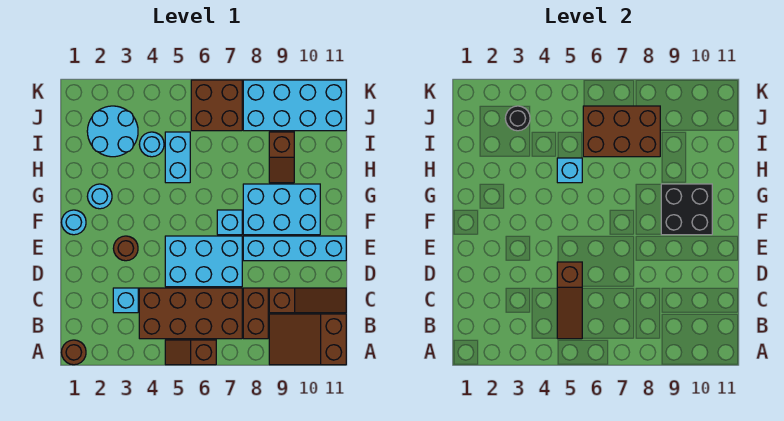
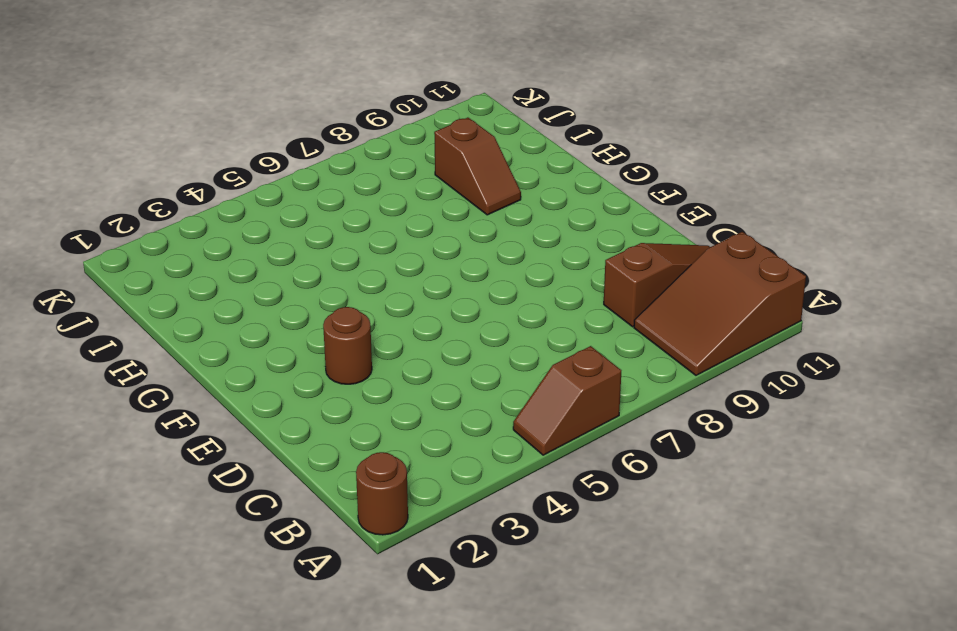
none -> brown 2x4 brick [139,288,242,339]
none -> brown 1x2 brick [243,288,268,339]
none -> cyan 1x1 brick [113,288,138,313]

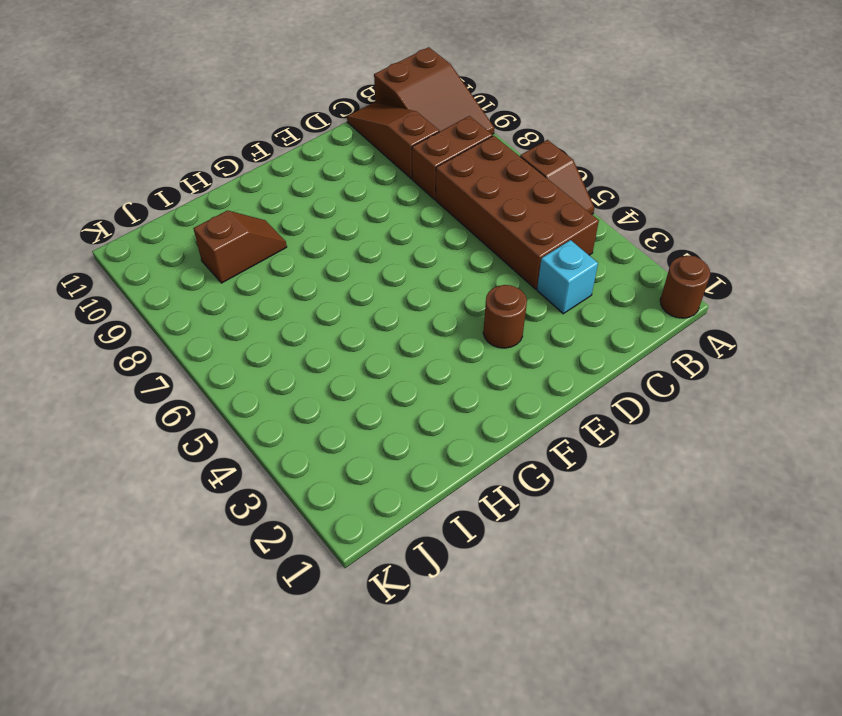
none -> cyan 2x3 brick [165,236,242,287]
none -> cyan 1x4 brick [243,236,346,261]
none -> cyan 1x1 round brick [61,210,86,235]

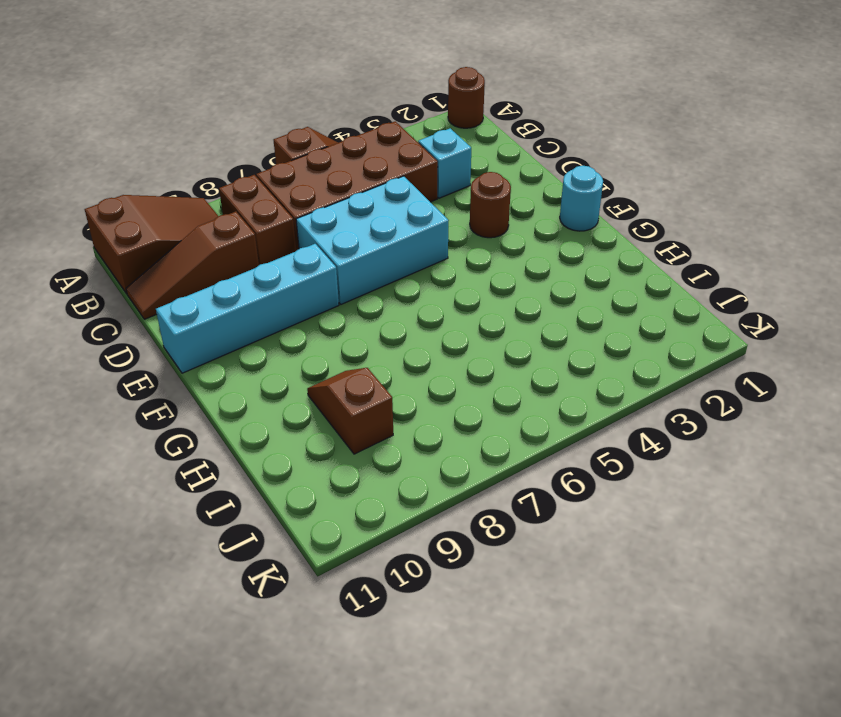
none -> cyan 1x1 brick [217,210,242,235]
none -> cyan 2x3 brick [243,184,320,235]
none -> cyan 1x1 round brick [87,184,112,209]

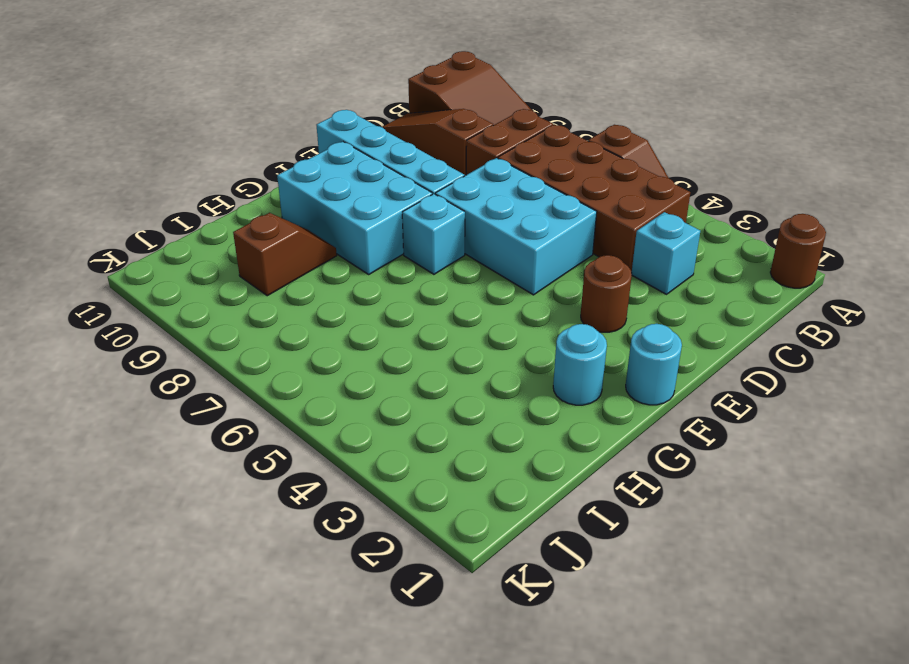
none -> cyan 1x2 brick [165,132,190,183]
none -> cyan 2x2 round brick [87,106,138,157]
none -> cyan 1x1 round brick [139,132,164,157]

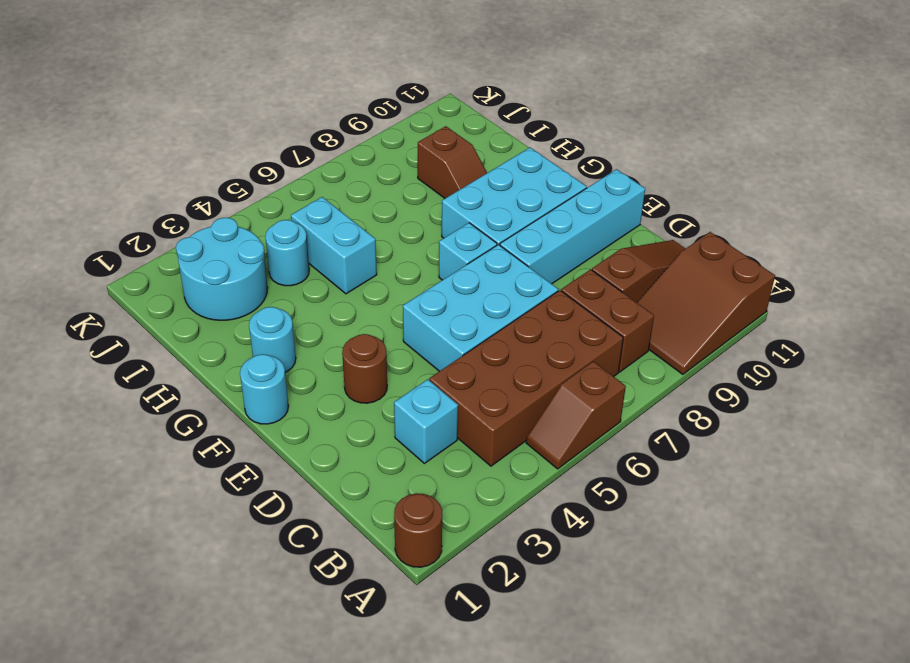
none -> brown 2x2 brick [191,80,242,131]
none -> cyan 2x4 brick [243,80,346,131]
none -> brown 1x3 slope [557,262,582,339]

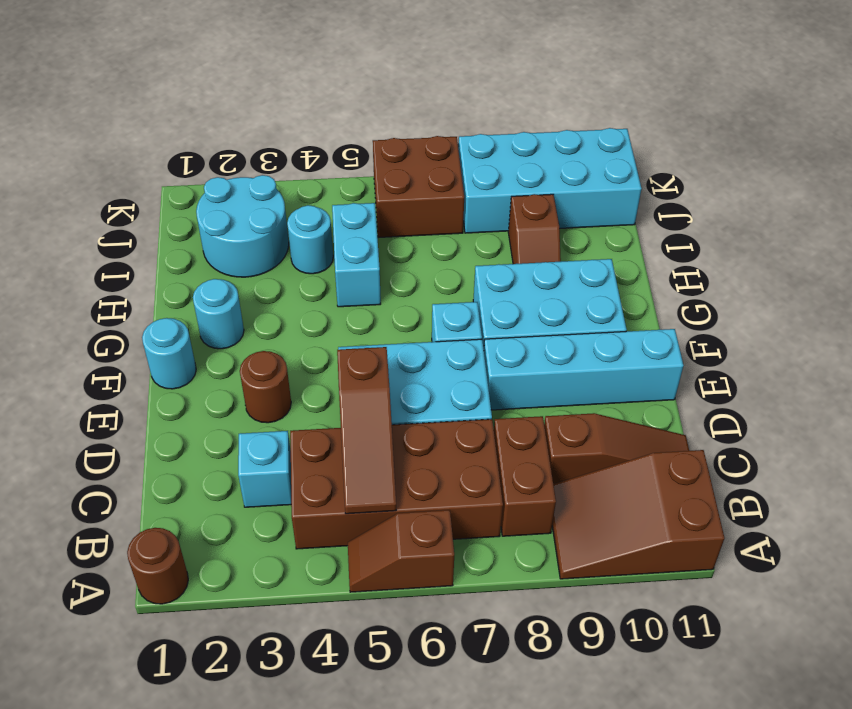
none -> black 2x2 brick [661,184,712,235]
none -> cyan 1x1 brick [557,158,582,183]
none -> brown 2x3 brick [583,106,660,157]

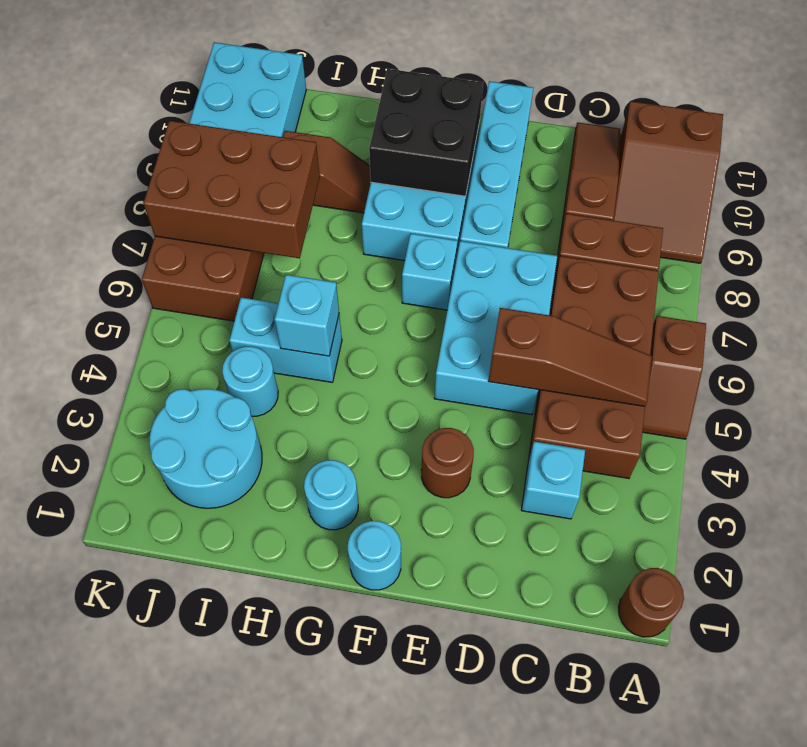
brown 2x3 brick [143,121,320,258] -> brown 2x3 brick turned to [583,106,660,157]
none -> black 1x1 round brick [505,106,530,131]

